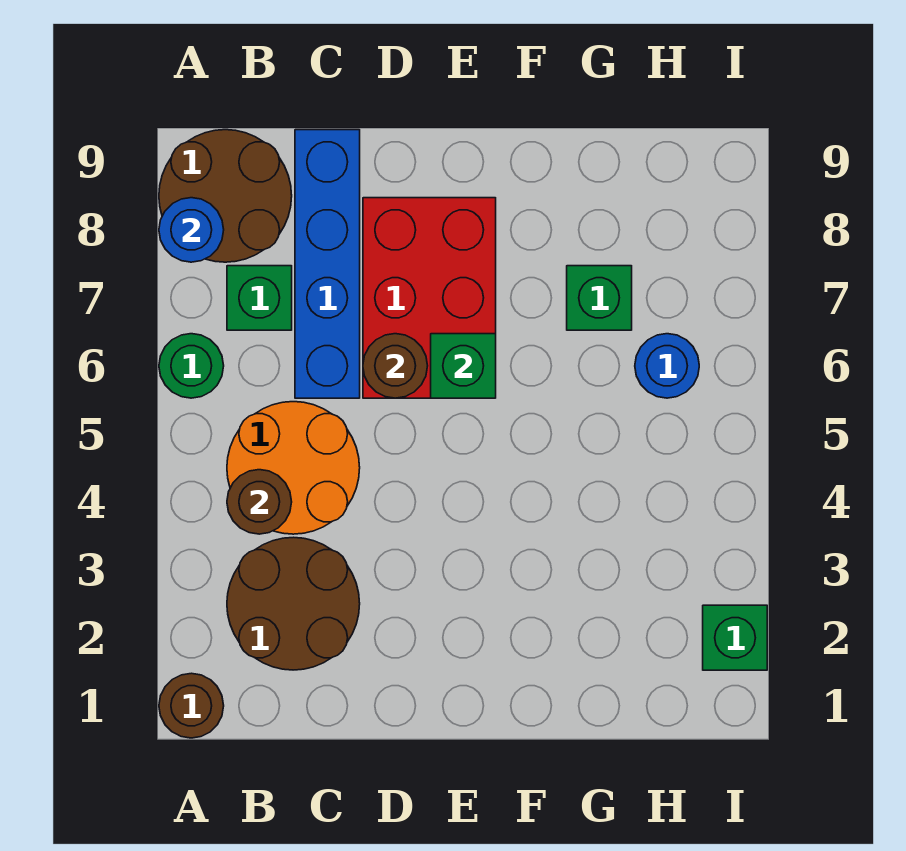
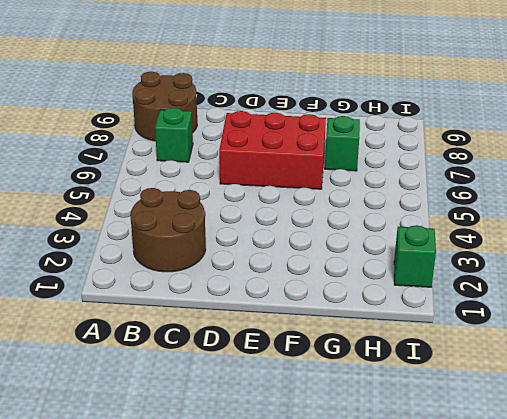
red 2x3 brick [219,111,326,189] -> red 2x3 brick turned to [363,198,496,398]
none -> brown 1x1 round brick [159,673,224,738]
none -> green 1x1 round brick [159,334,224,398]
none -> orange 2x2 round brick [227,402,360,534]

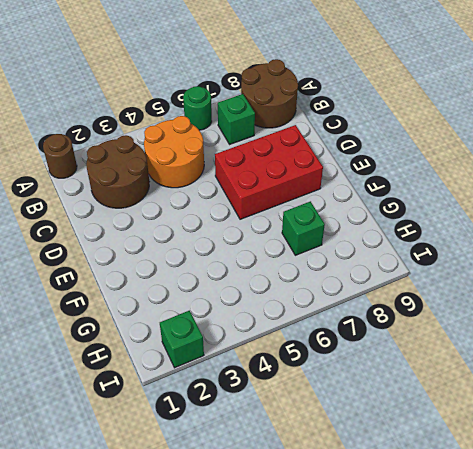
none -> blue 1x4 brick [295,130,360,398]
none -> blue 1x1 round brick [635,334,699,398]
none -> blue 1x1 round brick [159,198,224,262]

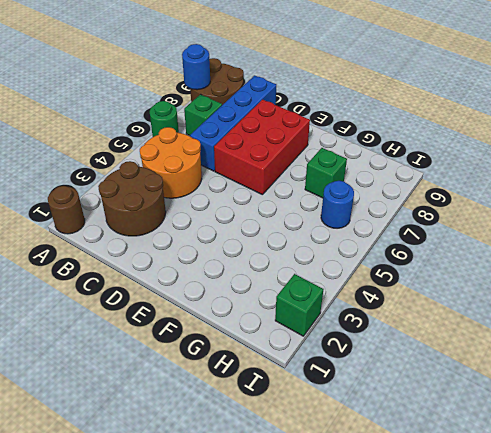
none -> brown 1x1 round brick [227,470,292,534]
none -> brown 1x1 round brick [363,334,428,398]
none -> green 1x1 brick [431,334,496,398]

